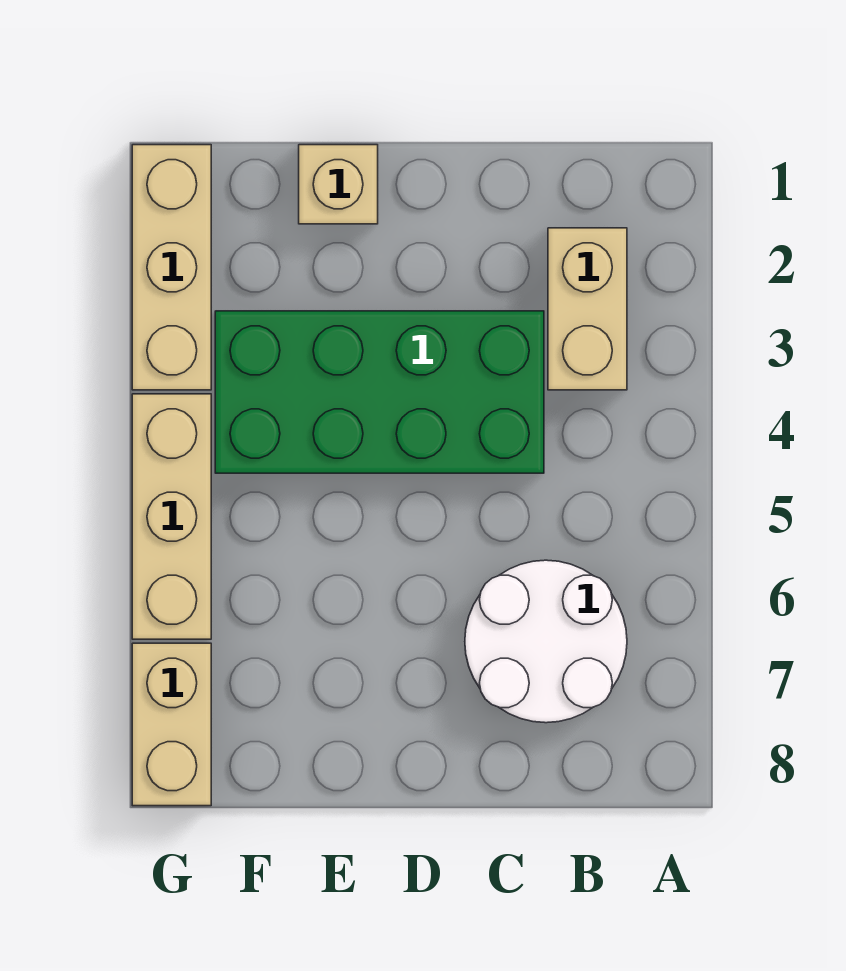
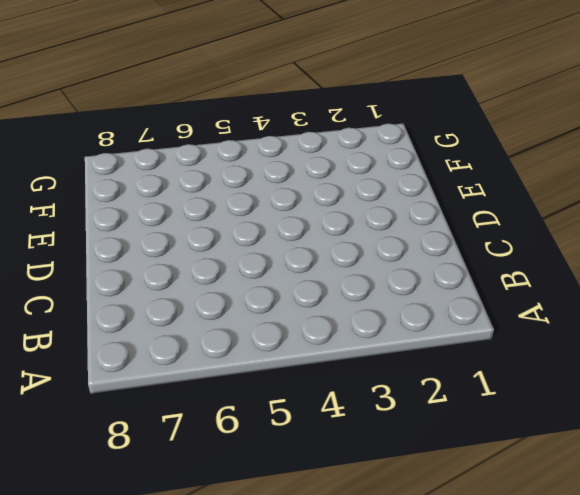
none -> tan 1x2 brick [548,228,627,390]
none -> white 2x2 round brick [465,560,627,723]

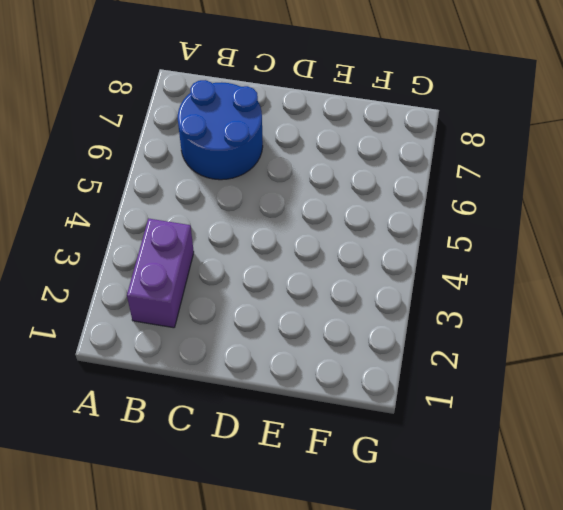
purple 1x2 brick [127,219,194,328] -> tan 1x2 brick [548,228,627,390]
blue 2x2 round brick [178,80,263,180] -> white 2x2 round brick [465,560,627,723]
none -> green 2x4 brick [215,311,544,473]
none -> tan 1x1 brick [299,145,378,224]

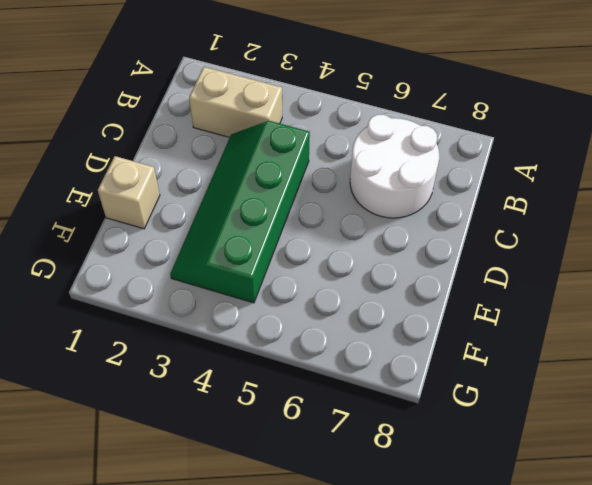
green 2x4 slope [170,121,310,303] -> green 2x4 brick [215,311,544,473]
none -> tan 1x3 brick [132,145,211,390]
none -> tan 1x3 brick [132,394,211,639]

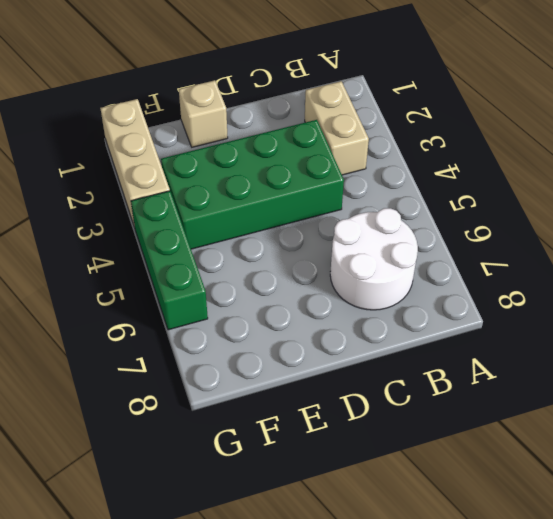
green 1x3 brick [131,191,208,330] -> tan 1x3 brick [132,394,211,639]
none -> tan 1x2 brick [132,643,211,806]

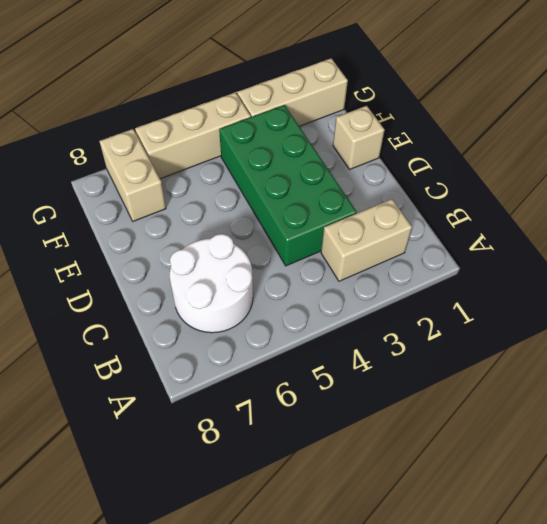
tan 1x2 brick [99,129,166,221] -> tan 1x2 brick turned to [132,643,211,806]

